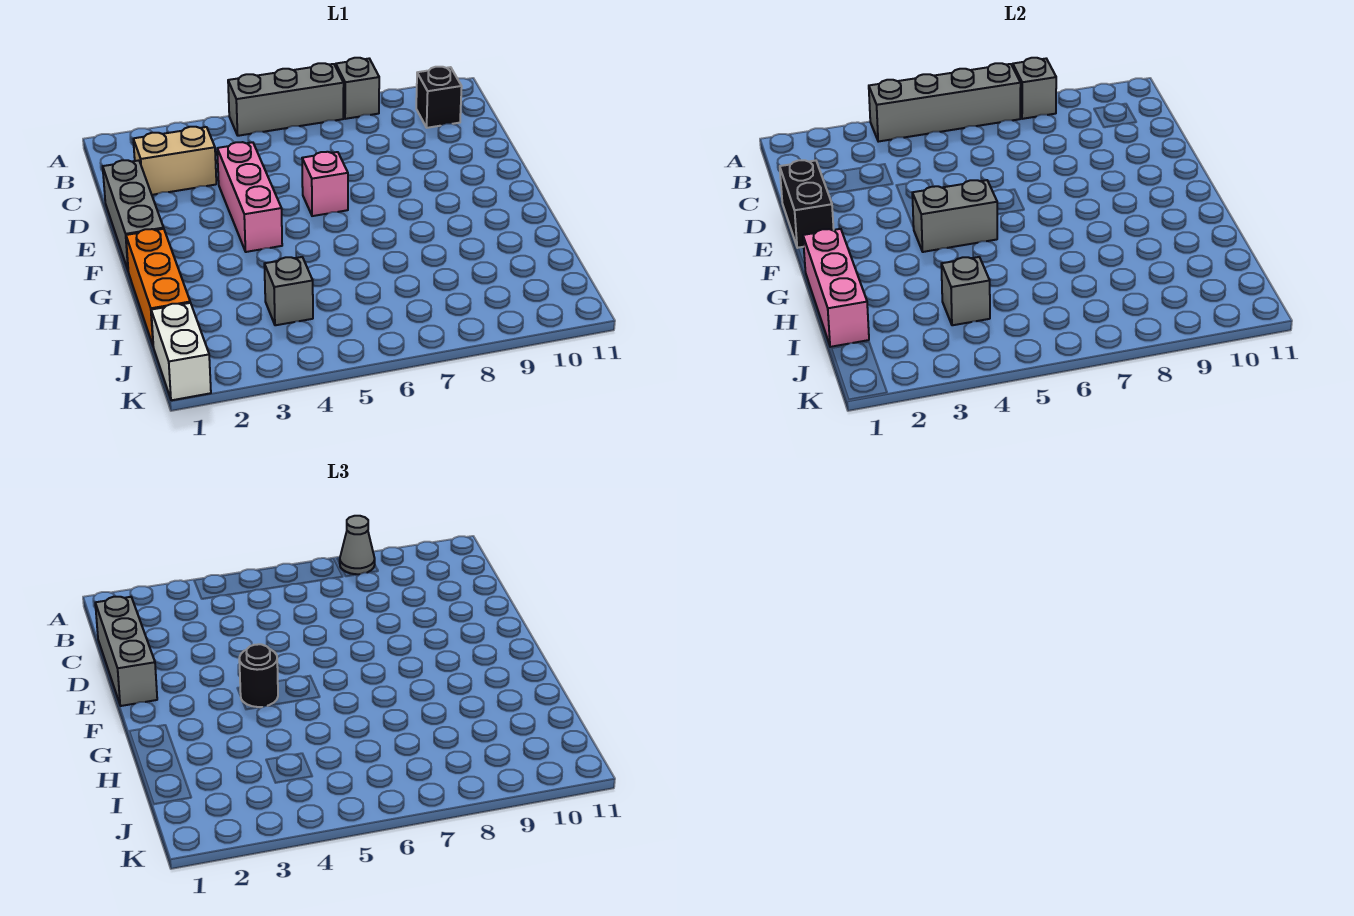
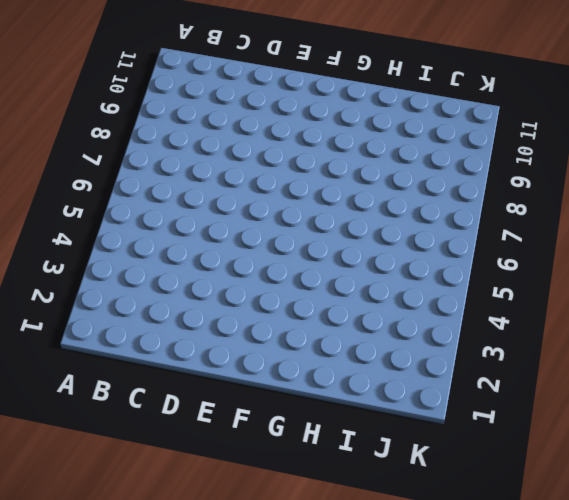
none -> grey 1x3 brick [228,63,344,136]
none -> grey 1x1 brick [336,58,379,119]
none -> black 1x1 brick [416,67,462,128]

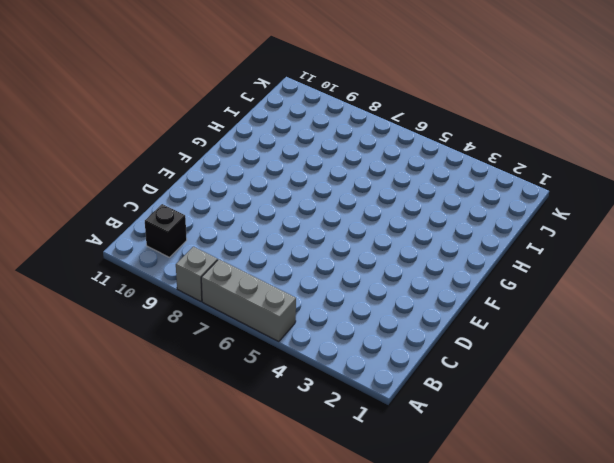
none -> tan 1x2 brick [133,127,216,195]
none -> grey 1x3 brick [103,160,164,270]
none -> pink 1x3 brick [217,142,282,252]

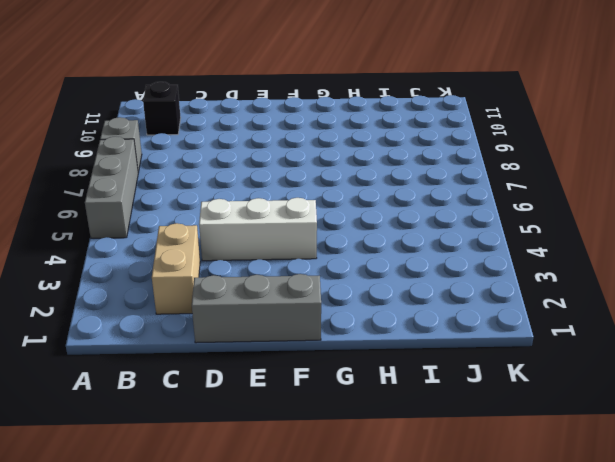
white 1x3 brick [199,198,317,261] -> pink 1x3 brick [217,142,282,252]
none -> pink 1x1 brick [302,152,348,216]
none -> orange 1x3 brick [126,229,190,345]
none -> grey 1x1 brick [264,257,313,325]

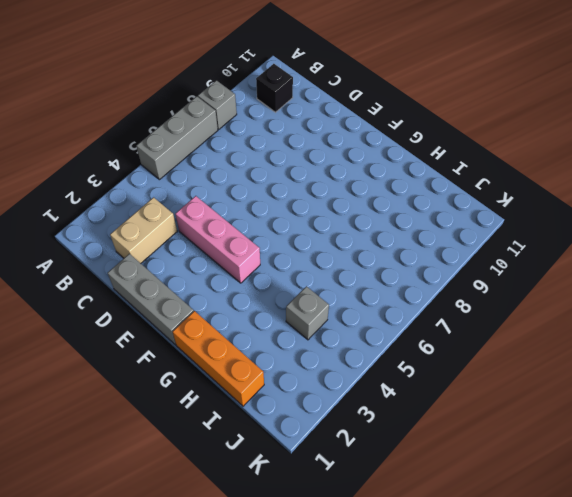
none -> pink 1x1 brick [302,152,348,216]
none -> white 1x2 brick [151,303,211,400]
none -> grey 1x4 brick [869,63,1021,142]

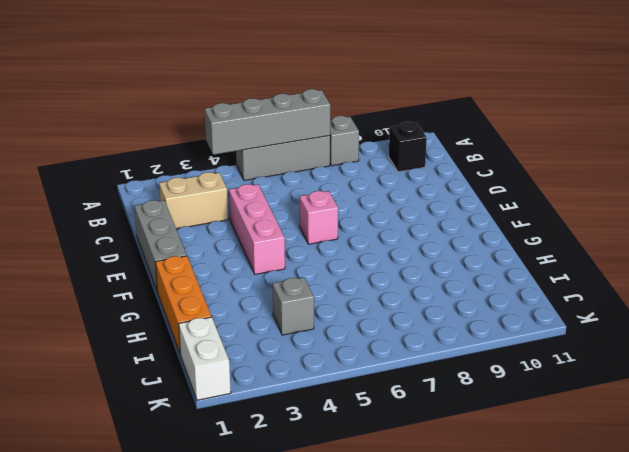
none -> grey 1x1 brick [1013,58,1056,119]
none -> black 1x2 brick [780,160,834,248]
none -> grey 1x2 brick [912,180,997,252]

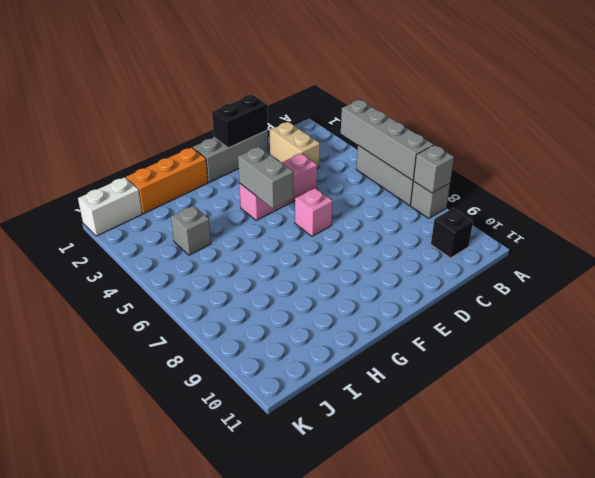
none -> pink 1x3 brick [803,229,869,347]
none -> grey 1x1 brick [941,257,990,325]
none -> grey 1x1 cone [340,516,375,574]

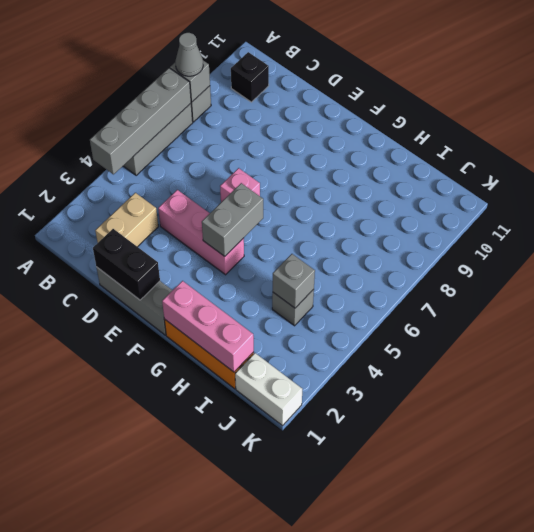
none -> grey 1x3 brick [95,597,157,706]
none -> black 1x1 round brick [239,644,278,707]

